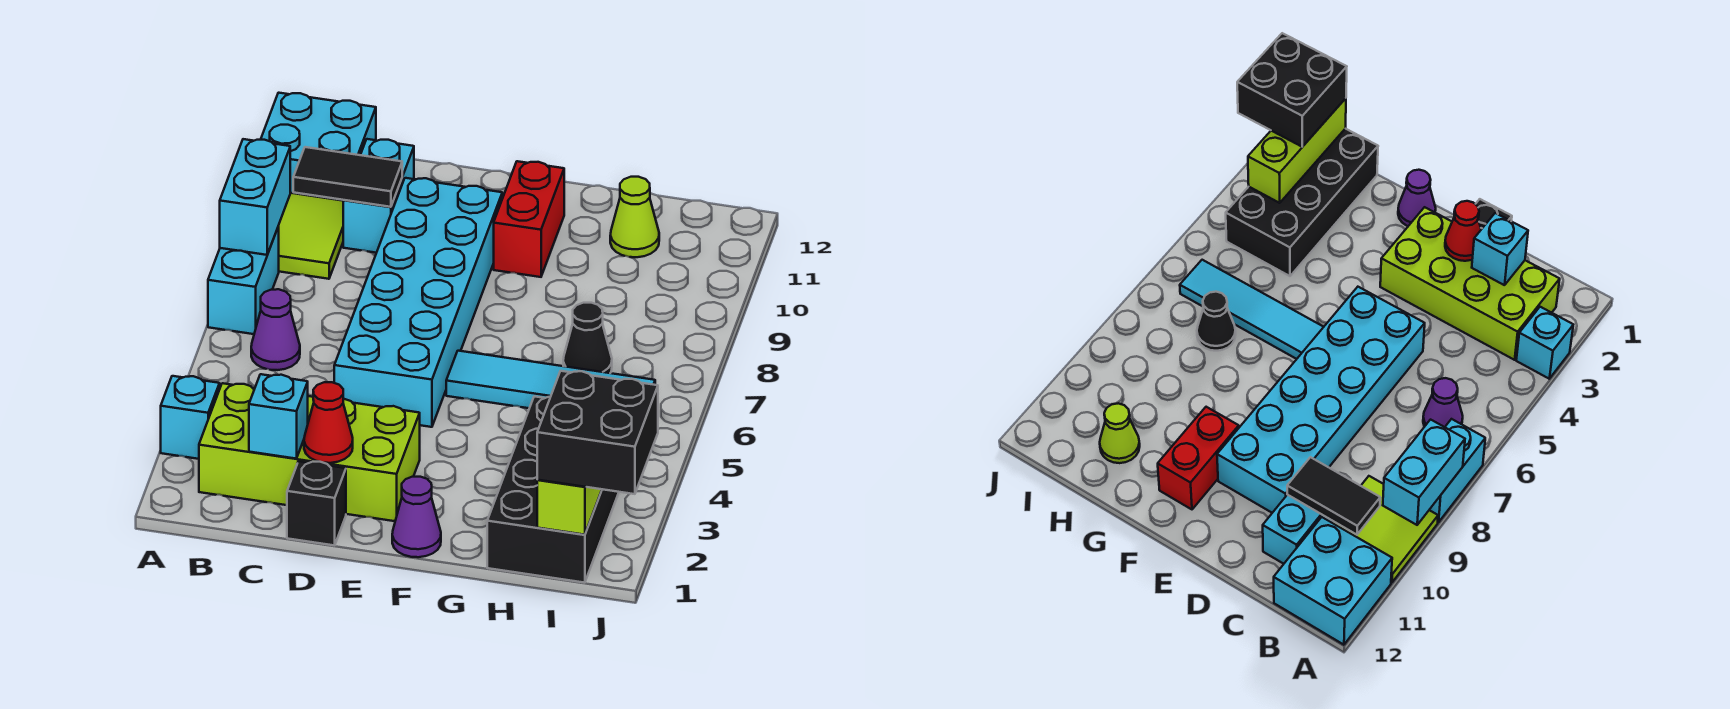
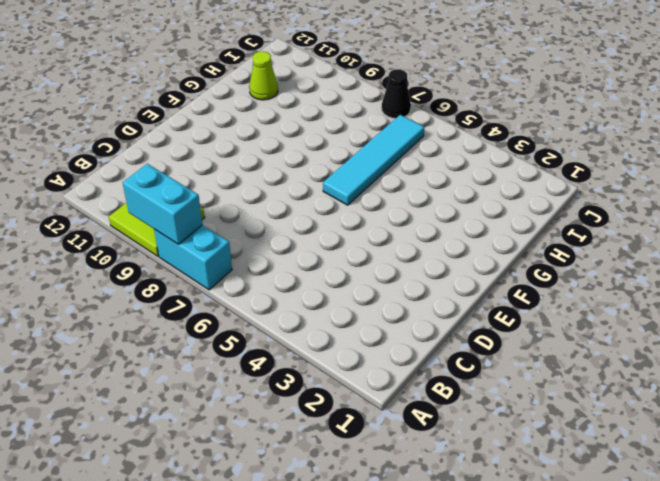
black 1x1 cone [382,69,411,118] -> black 1x1 cone moved to [563,303,612,373]
none -> cyan 1x1 brick [161,376,220,459]
none -> cyan 2x2 brick [261,93,376,201]
none -> lime 2x4 brick [199,383,420,521]

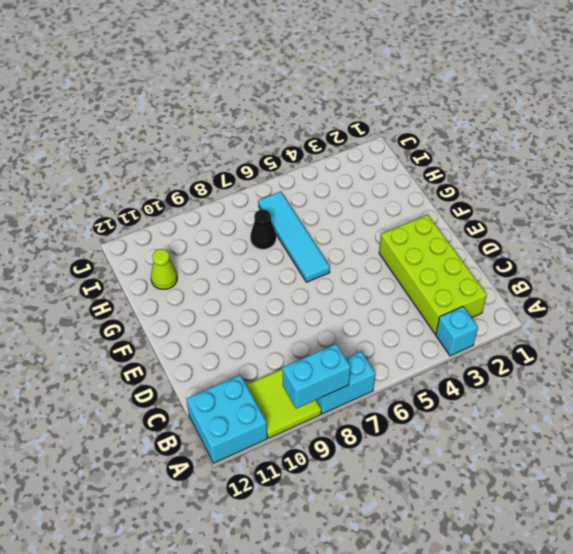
none -> purple 1x1 cone [251,289,300,370]
none -> cyan 1x2 brick [343,139,414,253]
none -> black 1x1 brick [287,461,346,545]

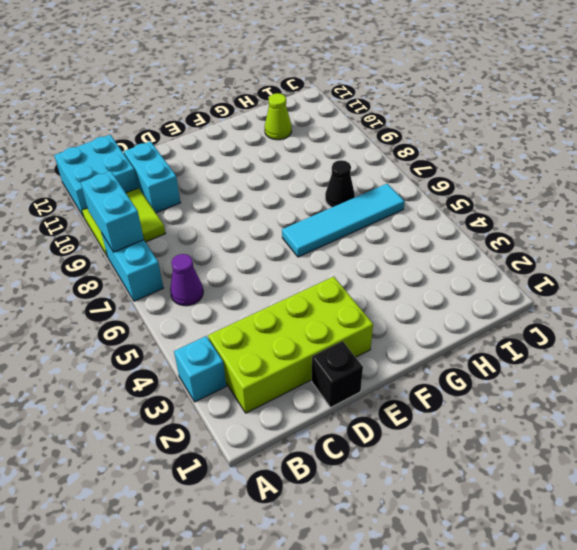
none -> cyan 2x6 brick [334,178,502,427]
none -> purple 1x1 cone [392,477,441,557]
none -> red 1x2 brick [494,161,564,277]

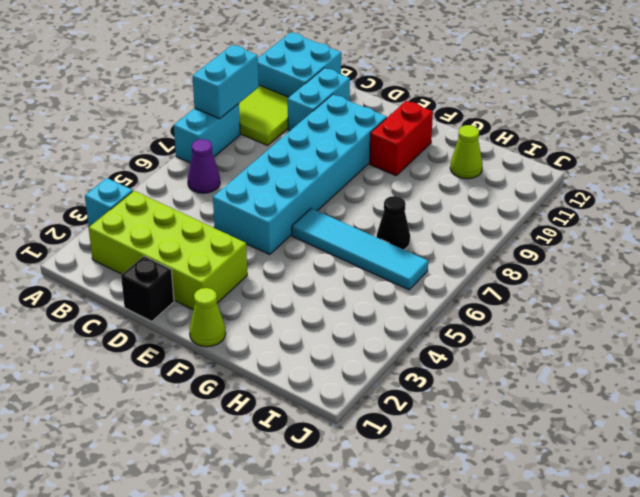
lime 1x1 cone [189,288,226,347] -> purple 1x1 cone [392,477,441,557]
none -> black 2x4 brick [487,396,619,583]
none -> black 1x2 tile [293,147,402,207]
none -> cyan 1x1 brick [249,374,308,459]

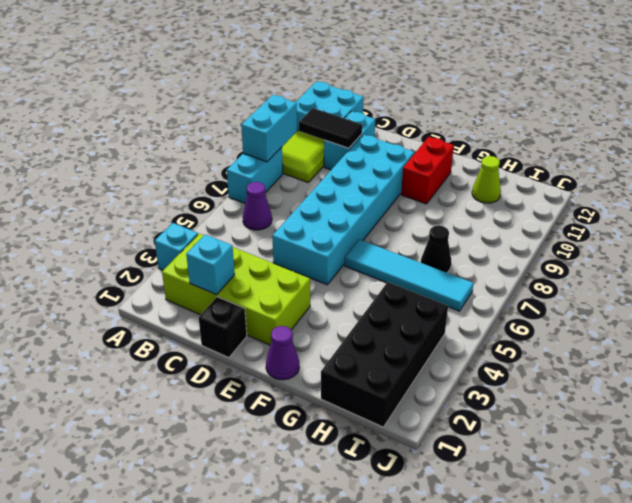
none -> red 1x1 cone [304,382,353,463]
none -> lime 1x3 brick [537,480,602,535]
none -> black 2x2 brick [537,371,658,494]

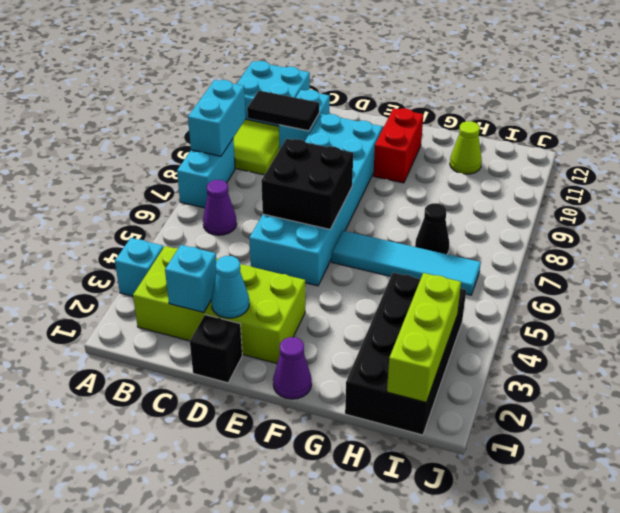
cyan 1x1 cone [211,256,249,318] -> red 1x1 cone [304,382,353,463]
black 2x2 brick [261,139,353,229] -> black 2x2 brick moved to [537,371,658,494]

